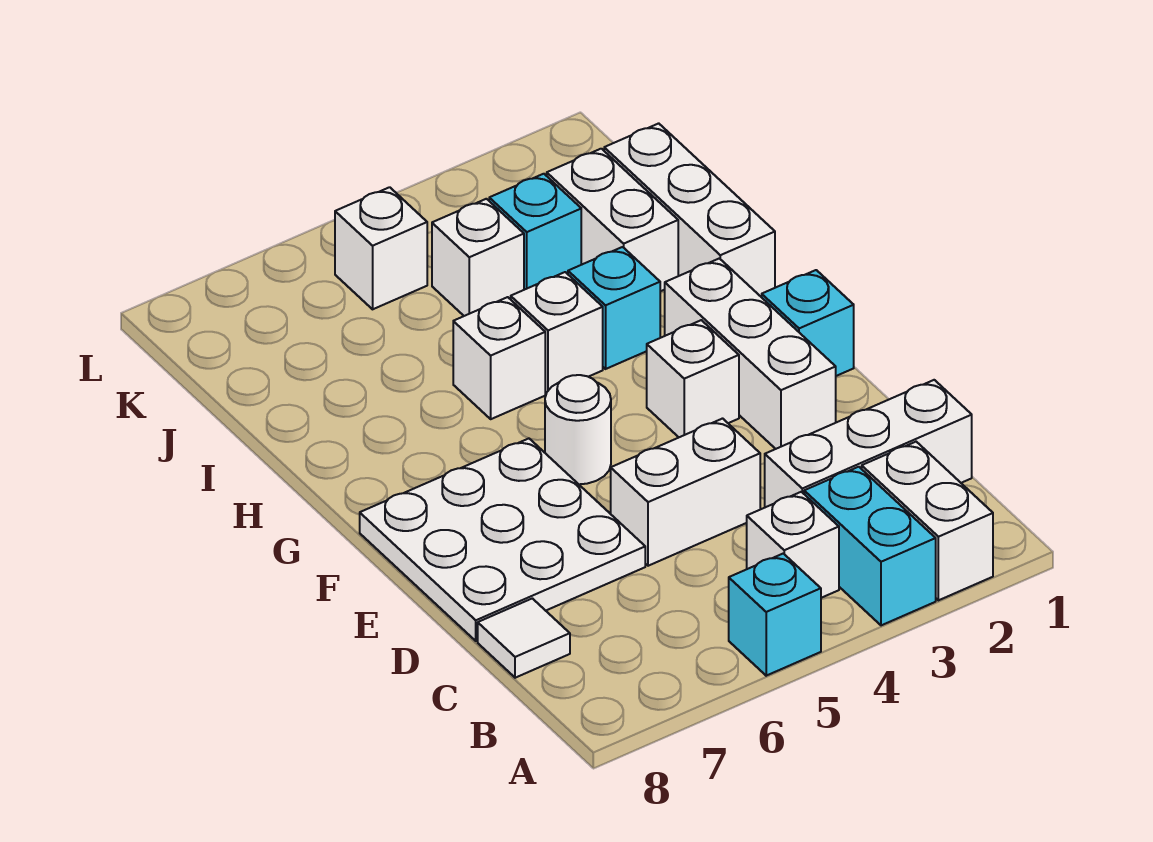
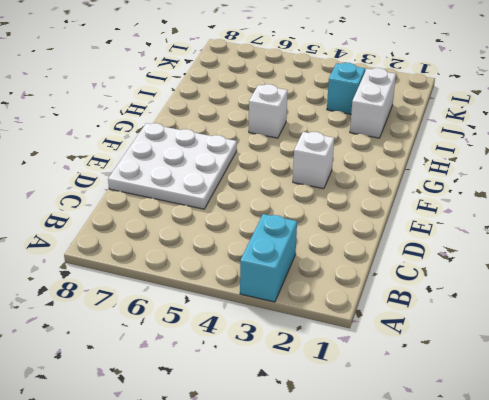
none -> white 1x2 brick [862,442,993,600]
none -> cyan 1x1 brick [729,553,821,676]
none -> white 1x1 brick [747,492,839,598]

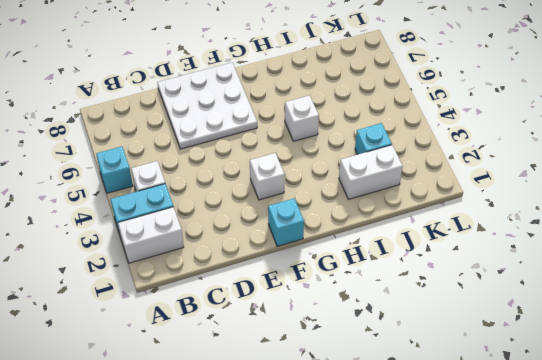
none -> white 1x3 brick [765,380,972,507]
none -> white 1x1 tile [478,598,570,678]
none -> white 1x2 brick [611,419,760,566]

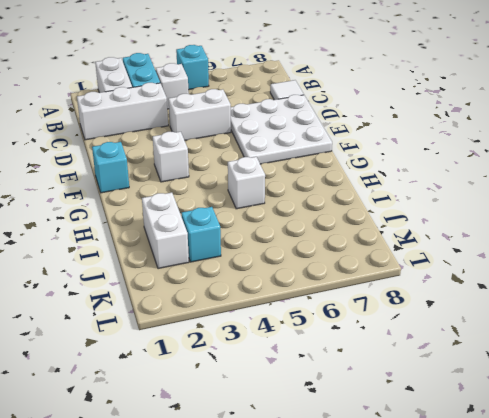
none -> white 1x3 brick [665,258,836,449]
none -> white 1x1 round brick [545,375,611,484]
none -> white 1x3 brick [604,123,775,297]

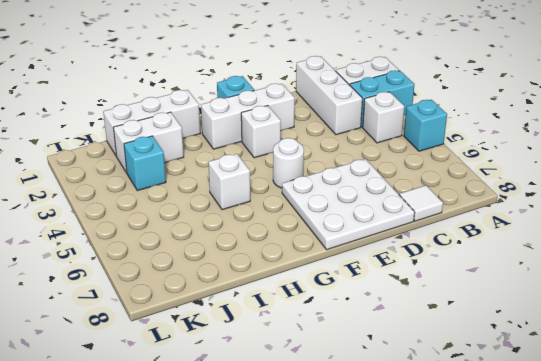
none -> white 1x2 brick [611,419,760,566]
none -> cyan 1x1 brick [568,247,660,369]
none -> white 1x1 brick [511,272,603,393]

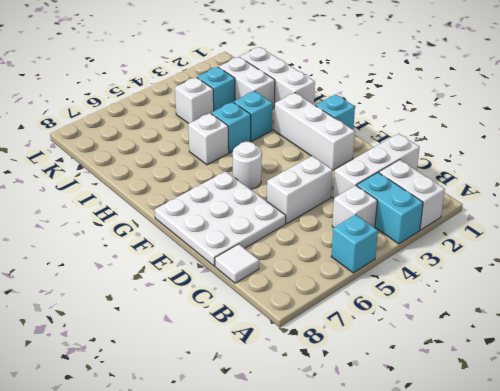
cyan 1x1 brick [211,102,251,153] -> white 1x1 brick [511,272,603,393]
none -> white 1x1 brick [647,320,739,437]
none -> white 1x1 brick [335,187,427,309]

